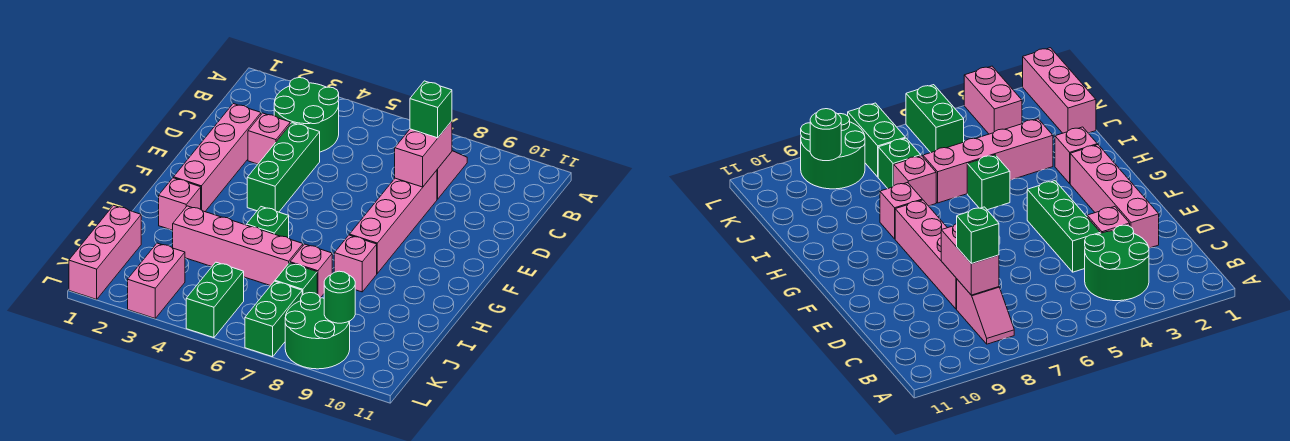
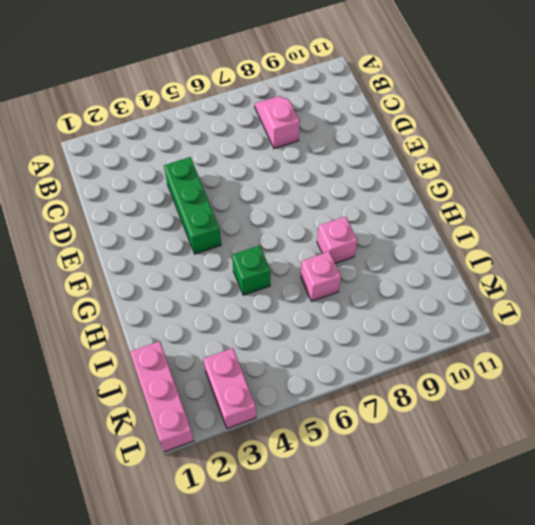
none -> green 2x2 round brick [274,78,339,152]
none -> pink 1x4 brick [174,104,261,212]
none -> pink 1x1 brick [248,113,290,164]

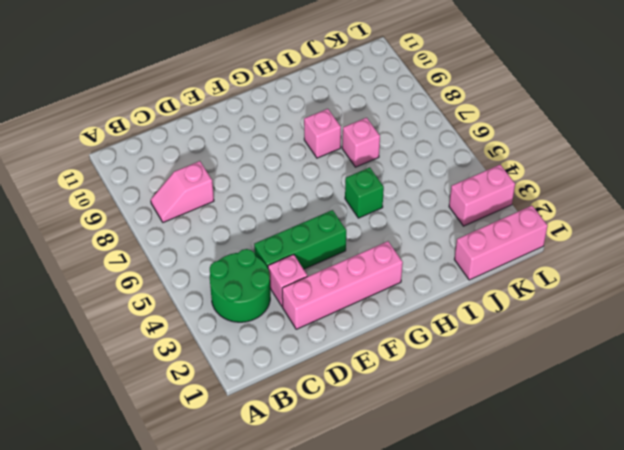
none -> pink 1x4 brick [350,170,437,273]
none -> pink 1x1 brick [159,178,201,230]
none -> pink 1x4 brick [173,206,303,286]

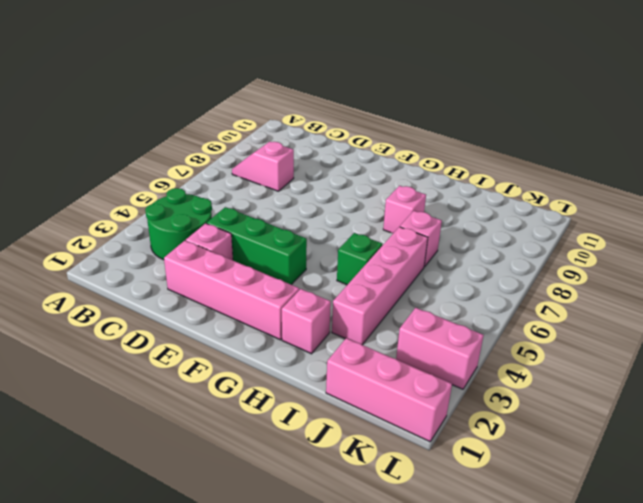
none -> pink 1x4 brick [350,170,437,273]
none -> green 1x1 brick [275,263,317,295]
none -> green 1x2 brick [186,262,244,338]

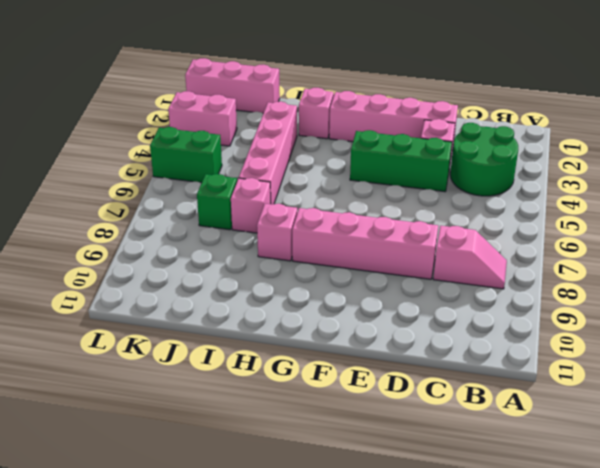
none -> green 1x1 brick [246,207,289,238]
none -> green 1x2 brick [245,281,302,357]
none -> green 2x2 round brick [285,293,350,369]

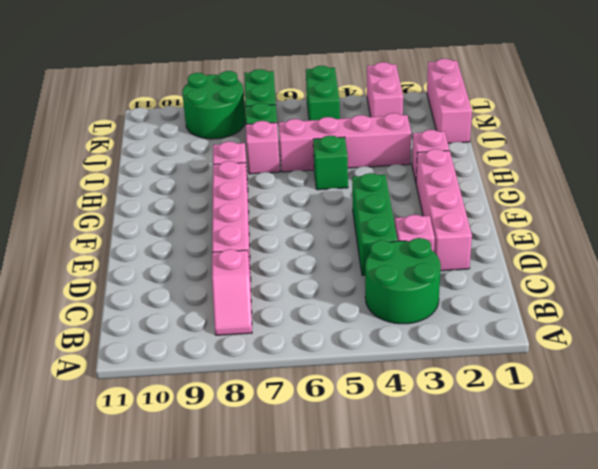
none -> pink 1x2 brick [395,121,452,187]
none -> green 1x1 round brick [324,271,355,323]
none -> green 1x1 brick [410,81,452,138]

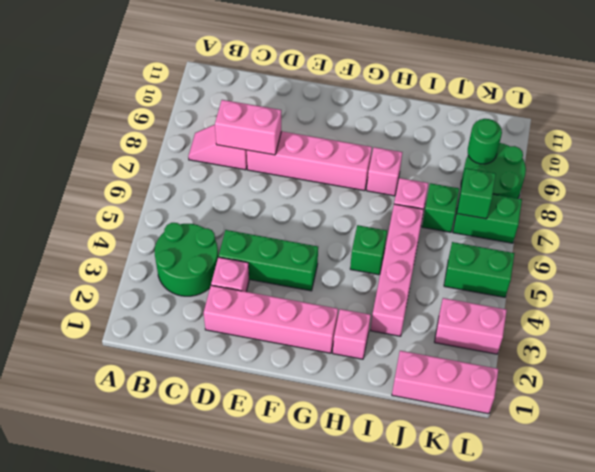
green 1x1 brick [457,168,496,219] -> green 1x1 brick moved to [410,81,452,138]

